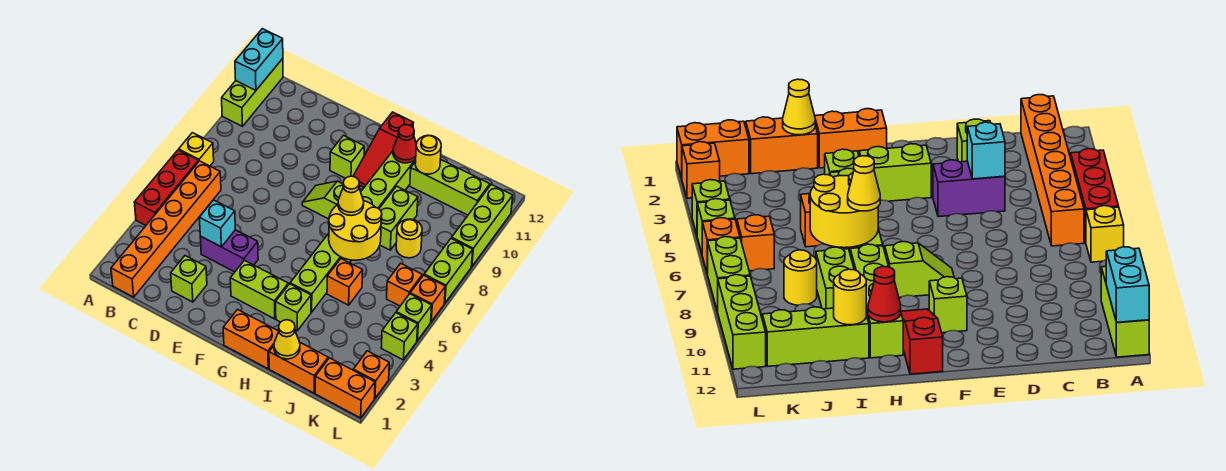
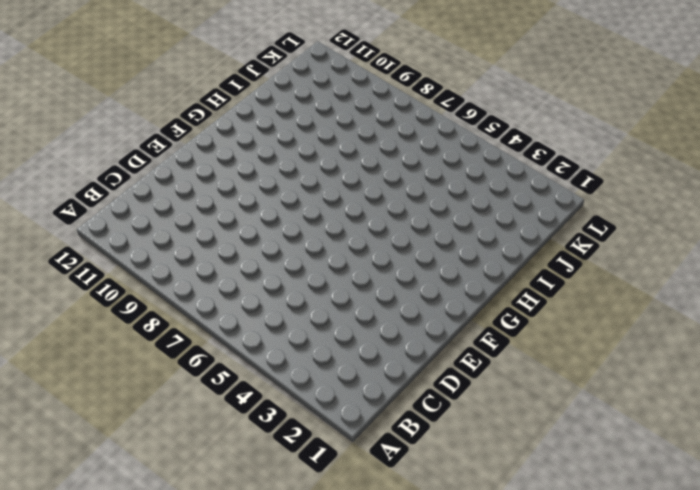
none -> red 1x3 brick [134,150,199,225]
none -> yellow 1x1 brick [179,133,214,166]
none -> lime 1x3 brick [222,59,283,126]
none -> orange 1x6 brick [111,161,221,297]

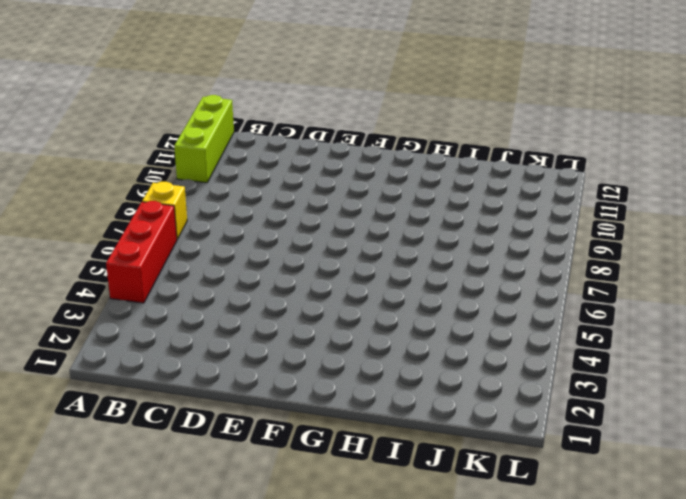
none -> orange 1x6 brick [111,161,221,297]
none -> lime 1x1 brick [171,256,207,302]
none -> purple 1x2 brick [200,230,258,272]
none -> lime 1x2 brick [230,260,288,319]

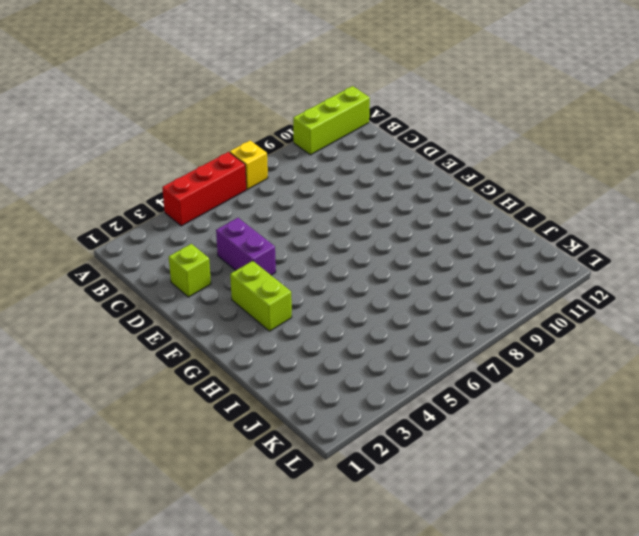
none -> orange 1x6 brick [111,161,221,297]
none -> lime 1x2 slope [302,181,343,219]
none -> lime 1x1 brick [330,136,364,178]
none -> orange 1x2 brick [223,310,278,369]

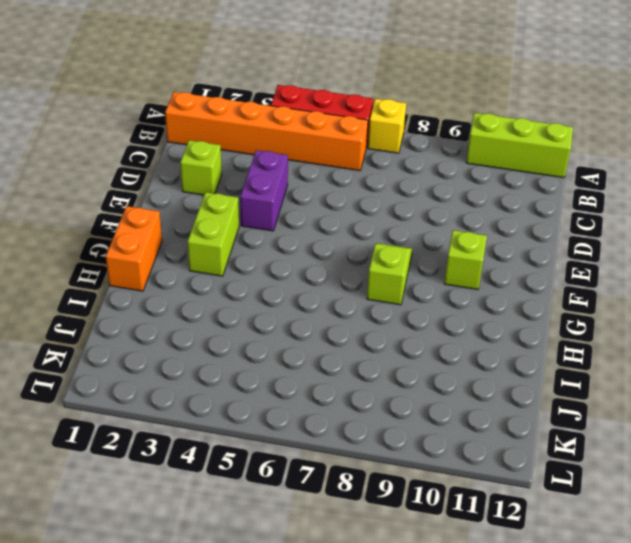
none -> red 1x3 slope [353,112,413,187]
none -> lime 1x1 brick [276,284,311,331]
none -> lime 1x4 brick [290,233,351,312]
none -> lime 1x4 brick [361,151,416,209]

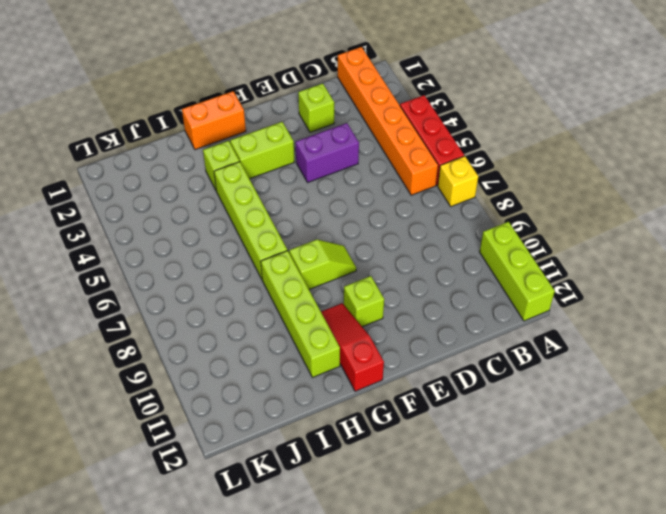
none -> orange 1x2 brick [269,343,328,393]
none -> orange 1x1 brick [327,259,363,305]
none -> lime 1x2 brick [379,186,418,250]
none -> lime 1x3 brick [410,159,490,215]

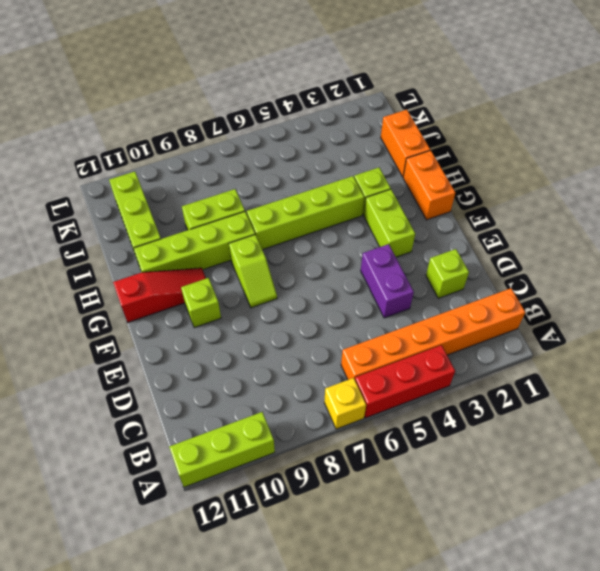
none -> orange 1x1 brick [327,259,363,305]
none -> yellow 1x1 round brick [396,219,422,258]
none -> orange 1x2 brick [315,358,375,418]
none -> orange 1x1 brick [387,263,422,306]

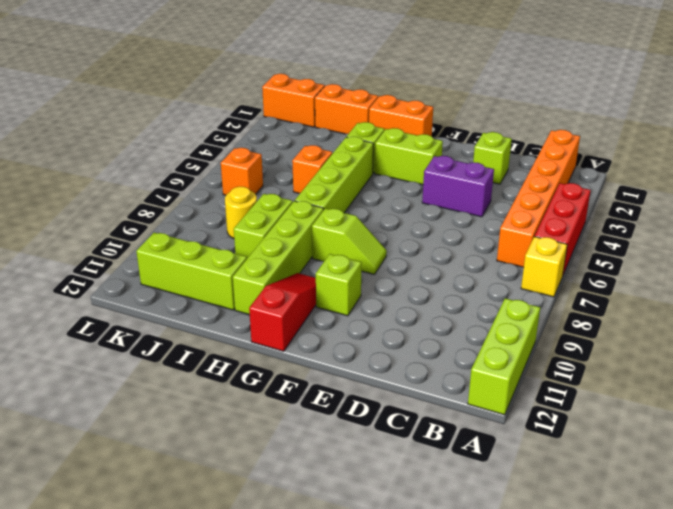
none -> orange 1x1 brick [353,351,389,398]
none -> lime 1x1 brick [381,313,418,360]
none -> lime 1x1 brick [396,294,432,341]
none -> orange 1x1 brick [410,275,445,322]

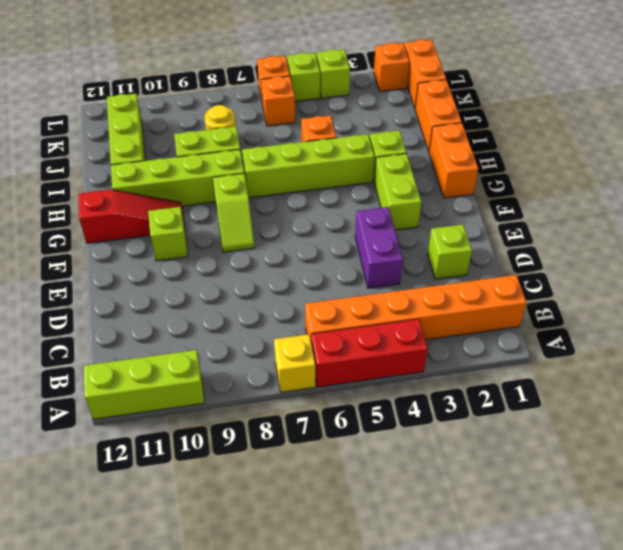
none -> lime 1x2 brick [424,238,473,303]
none -> lime 1x3 brick [452,185,513,266]
none -> cyan 1x2 brick [235,29,283,90]
none -> cyan 1x1 brick [199,200,235,247]

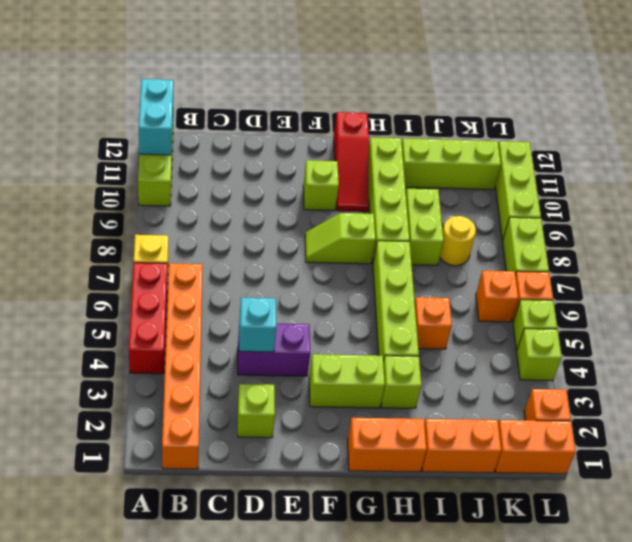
none -> yellow 2x2 round brick [329,201,382,260]
none -> red 1x1 cone [393,125,416,163]
none -> yellow 1x1 cone [274,320,300,359]
none -> yellow 1x1 round brick [415,135,441,174]

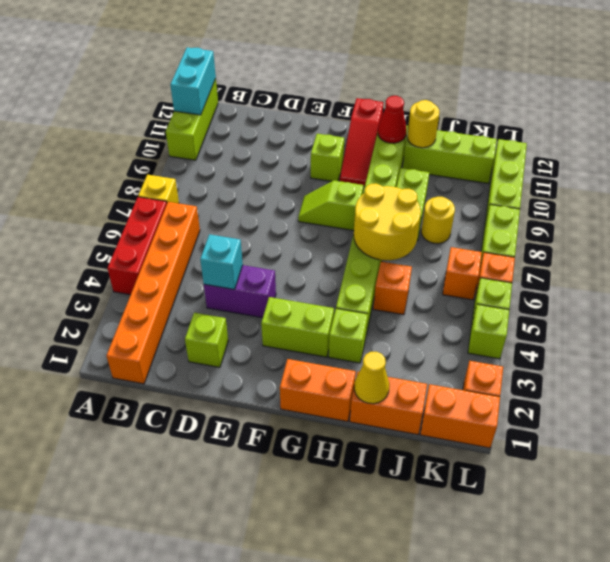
none -> yellow 1x1 cone [338,176,364,216]

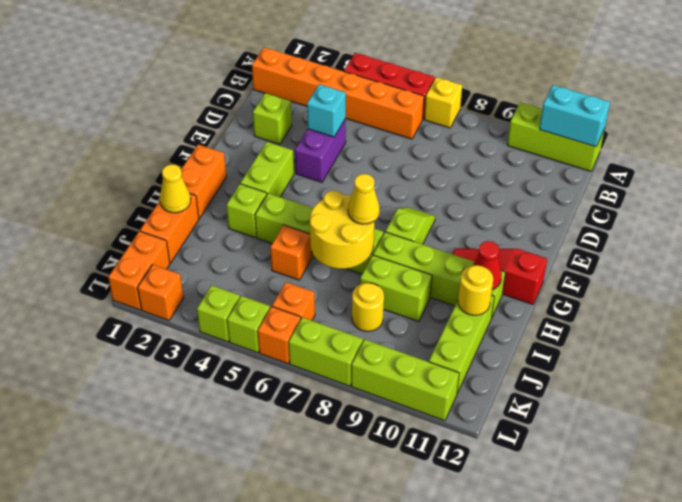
none -> lime 1x1 brick [330,136,364,178]

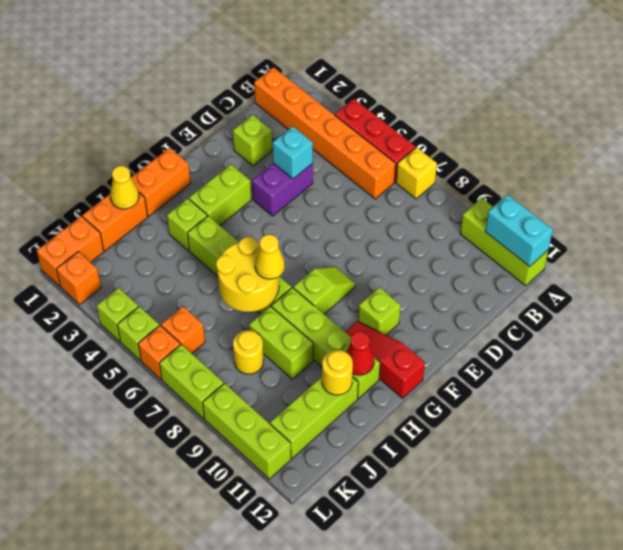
none -> orange 1x1 brick [327,259,363,305]

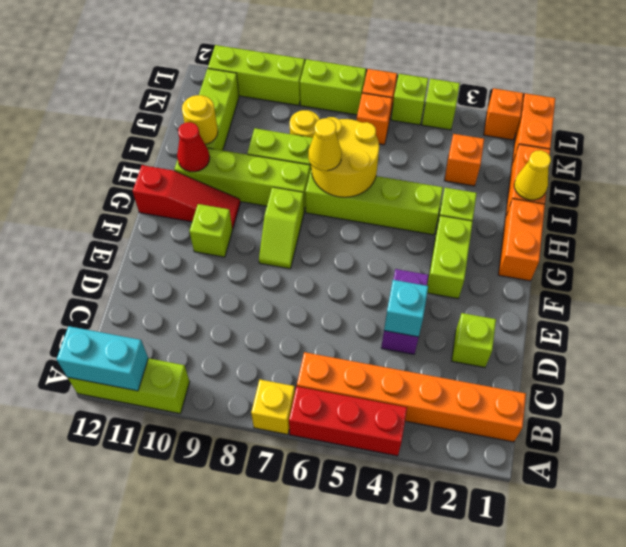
orange 1x1 brick [444,134,484,186] -> orange 1x1 brick moved to [327,259,363,305]

